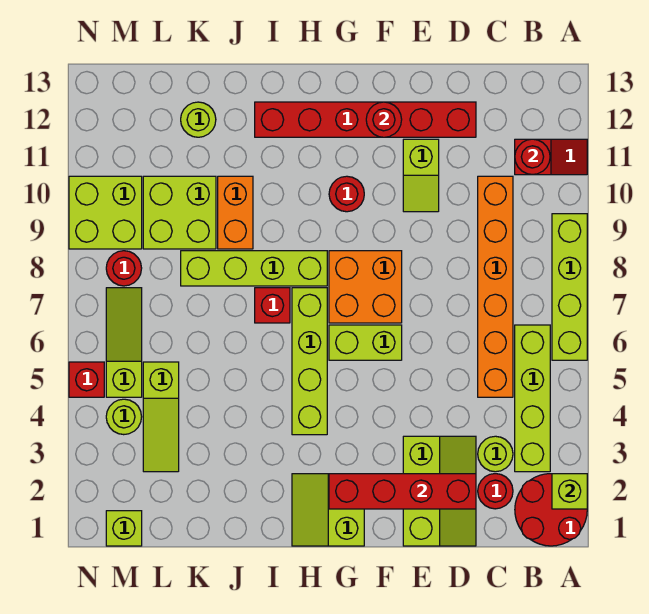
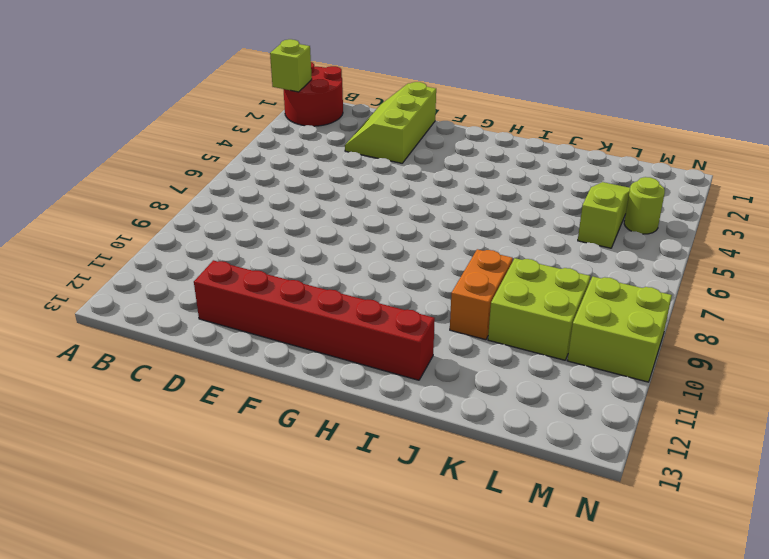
none -> lime 1x4 brick [552,214,587,360]
none -> red 1x2 slope [515,139,587,175]
none -> lime 1x4 brick [515,325,550,472]
none -> red 1x1 round brick [478,474,513,509]

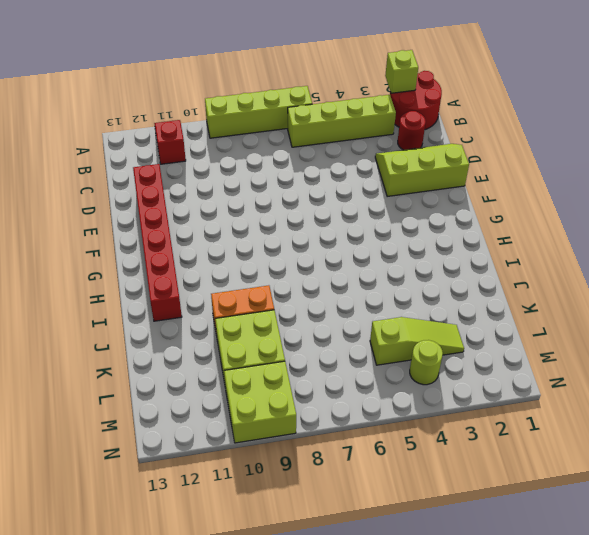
none -> lime 1x1 round brick [478,436,513,472]
none -> orange 1x6 brick [478,176,513,397]
none -> lime 1x2 slope [403,139,439,212]
none -> lime 1x2 brick [329,325,402,360]

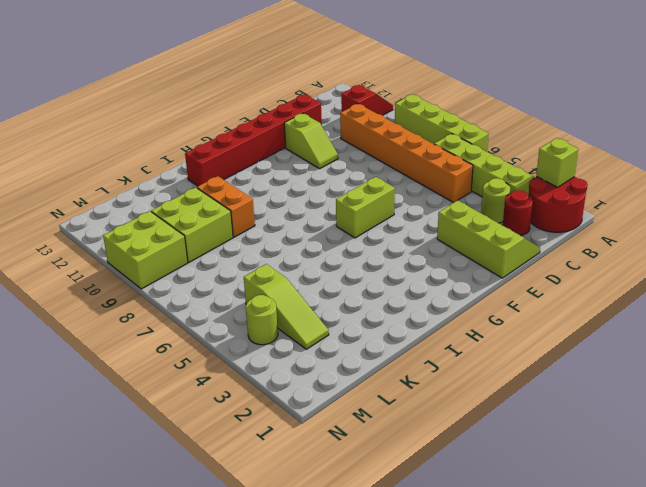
none -> orange 2x2 brick [329,251,402,323]
none -> lime 2x2 slope [292,474,364,546]
none -> red 1x1 round brick [329,176,364,212]
none -> lime 1x4 brick [292,288,327,435]

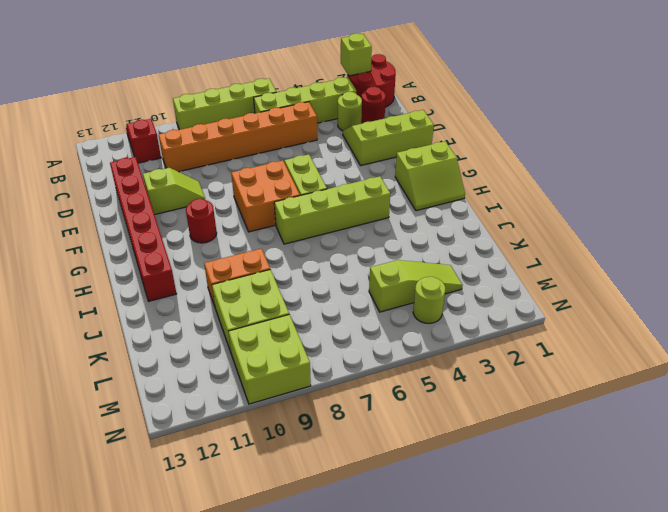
none -> lime 1x4 brick [181,251,327,286]
none -> red 1x1 brick [255,288,290,323]
none -> lime 1x1 round brick [181,102,216,137]
none -> lime 1x1 brick [106,511,142,546]

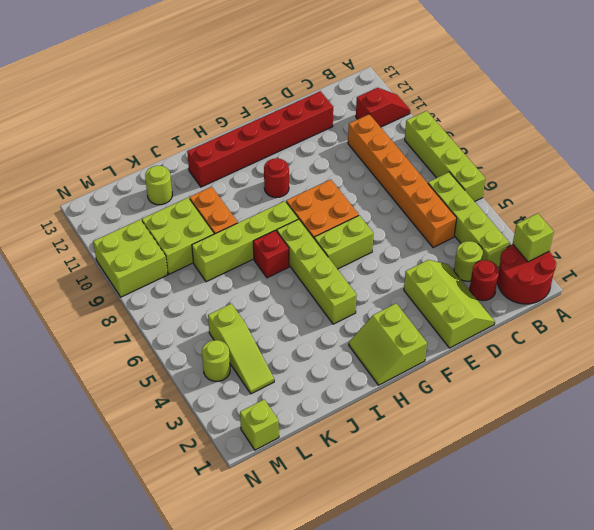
none -> lime 1x2 slope [403,139,439,212]
none -> lime 1x3 slope [106,288,142,397]
none -> red 1x1 round brick [106,251,142,286]
none -> red 1x1 brick [69,362,104,397]

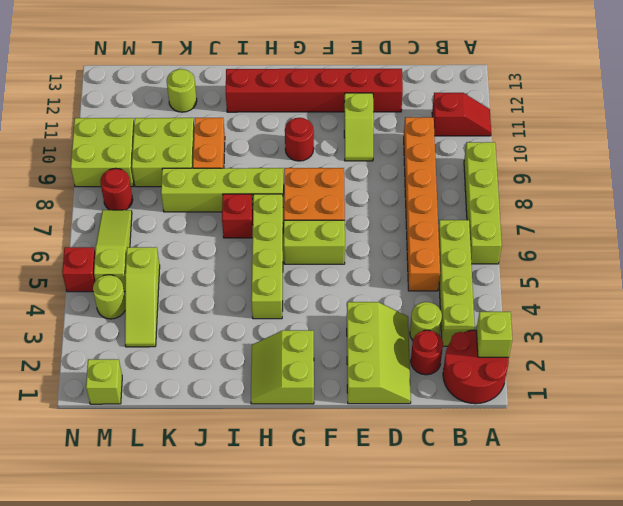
none -> red 1x1 round brick [515,139,550,175]
none -> red 1x4 brick [329,474,476,509]
none -> red 1x1 round brick [366,102,402,137]

